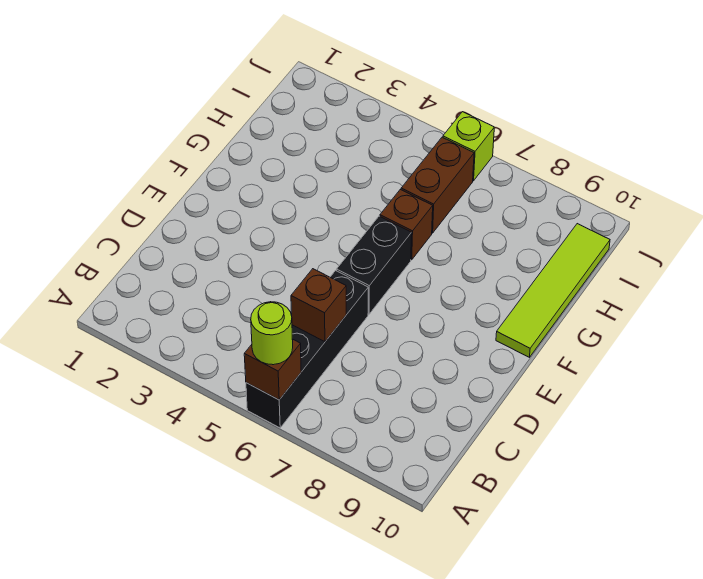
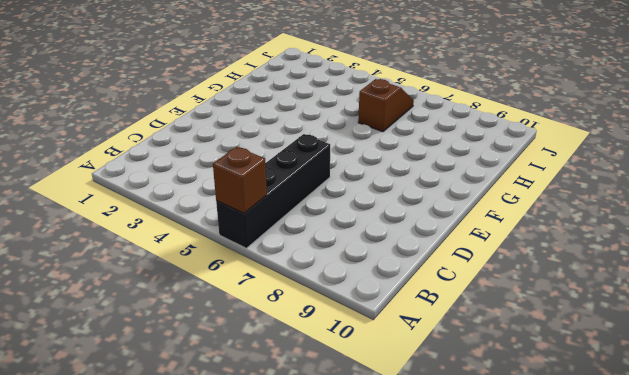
brown 1x2 slope [358,79,414,132] -> brown 1x2 brick [401,137,474,233]
none -> black 1x2 brick [337,216,412,314]
none -> lime 1x4 tile [496,224,610,357]

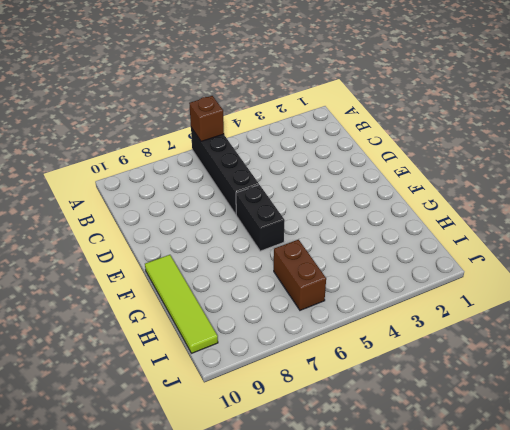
none -> brown 1x1 brick [380,189,433,260]
none -> lime 1x1 brick [443,112,494,181]

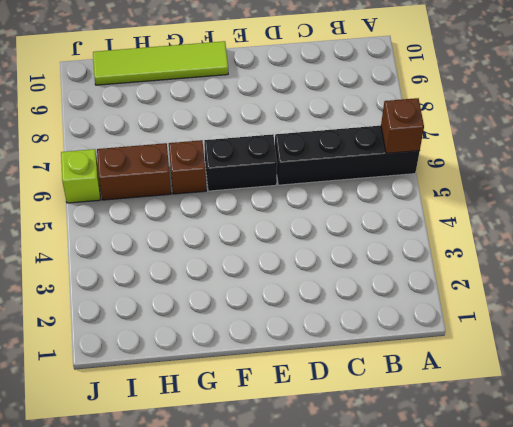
none -> brown 1x1 brick [291,269,346,342]
none -> lime 1x1 round brick [251,302,293,365]

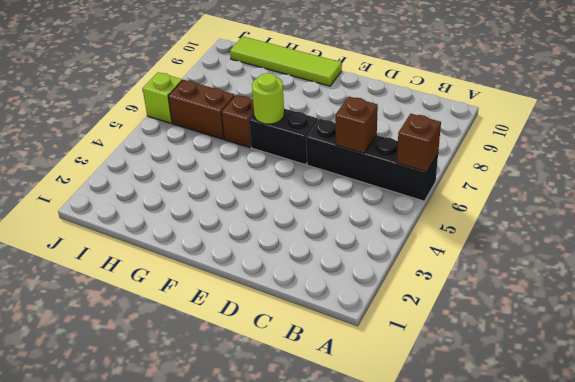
lime 1x1 round brick [252,73,284,124] -> lime 1x1 round brick moved to [251,302,293,365]

